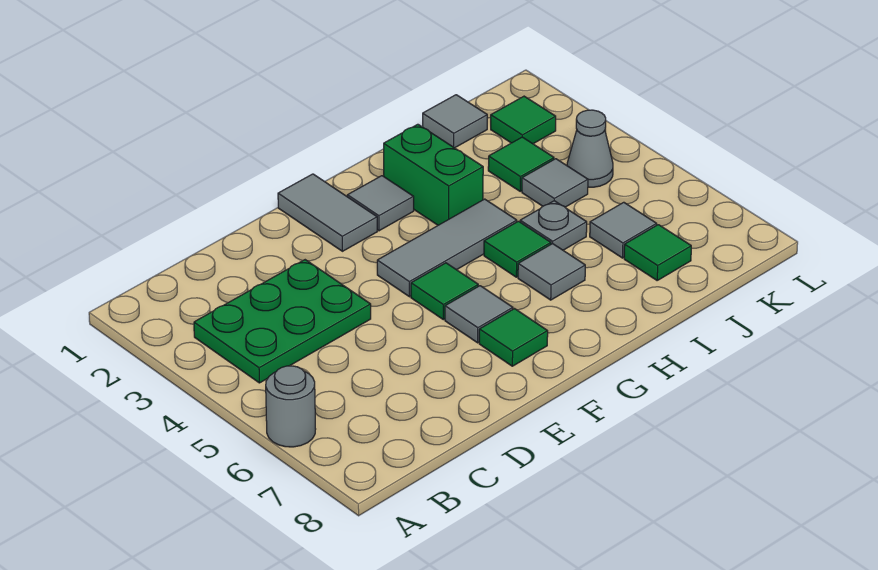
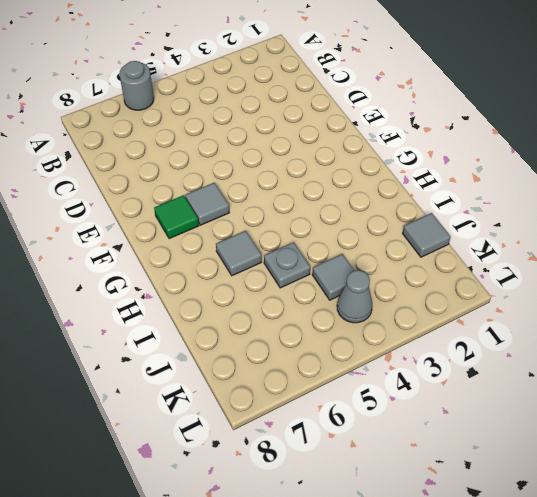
none -> green 2x3 plate [194,260,371,383]
none -> grey 1x2 tile [278,174,377,251]
none -> grey 1x3 tile [377,199,517,297]

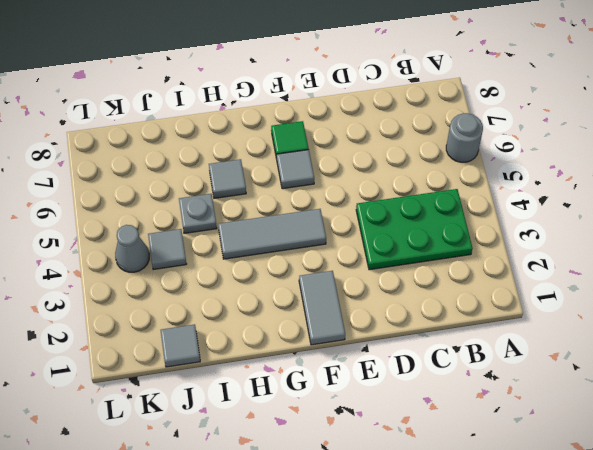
none -> green 1x1 tile [411,263,478,320]
none -> grey 1x1 tile [347,176,414,231]
none -> green 1x2 brick [384,124,483,225]

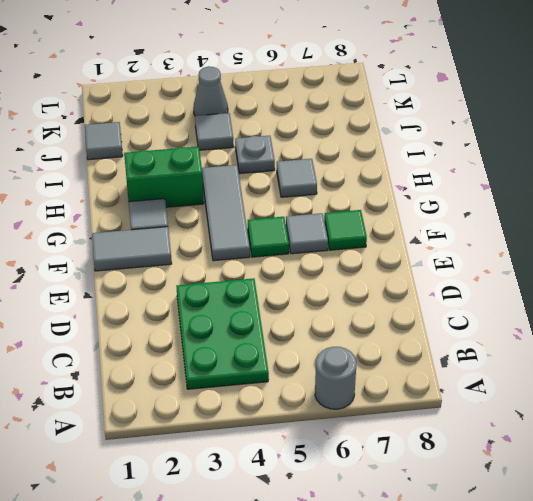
none -> green 1x1 tile [484,221,551,277]
none -> green 1x1 tile [488,137,554,191]
none -> grey 1x1 tile [590,202,657,258]

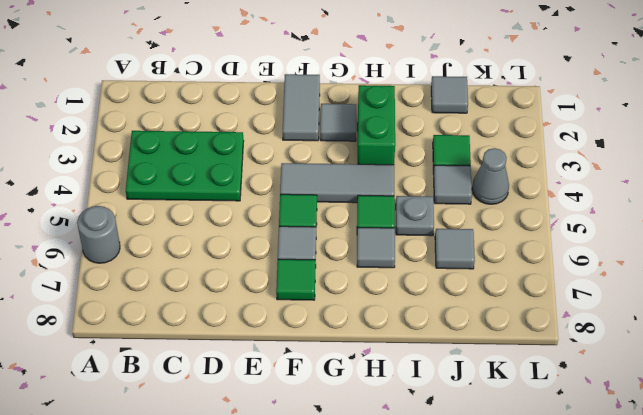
none -> green 1x1 tile [624,225,691,280]
none -> green 1x1 tile [491,96,556,144]

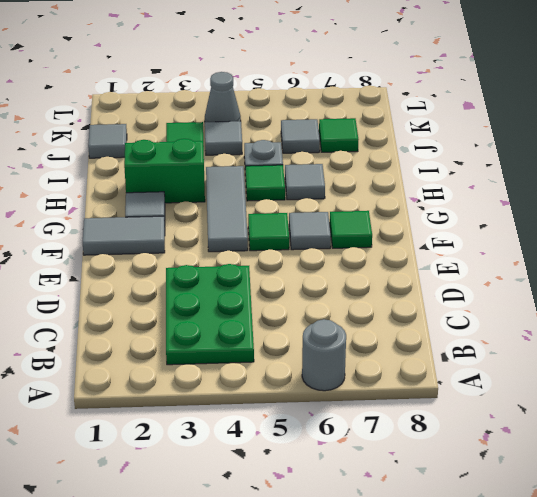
none -> green 1x1 tile [491,96,556,144]

